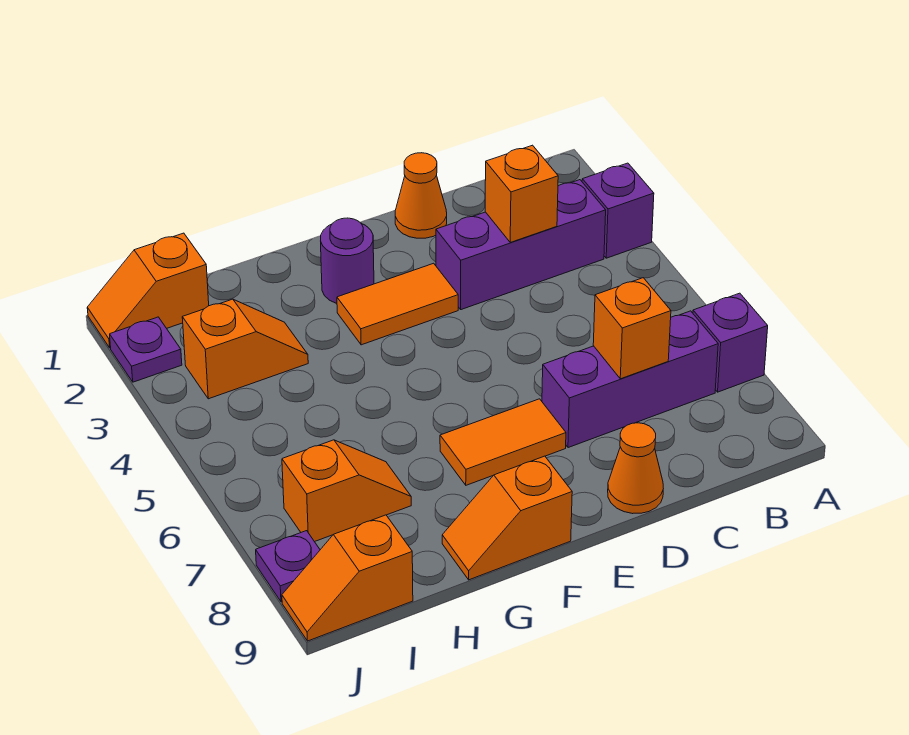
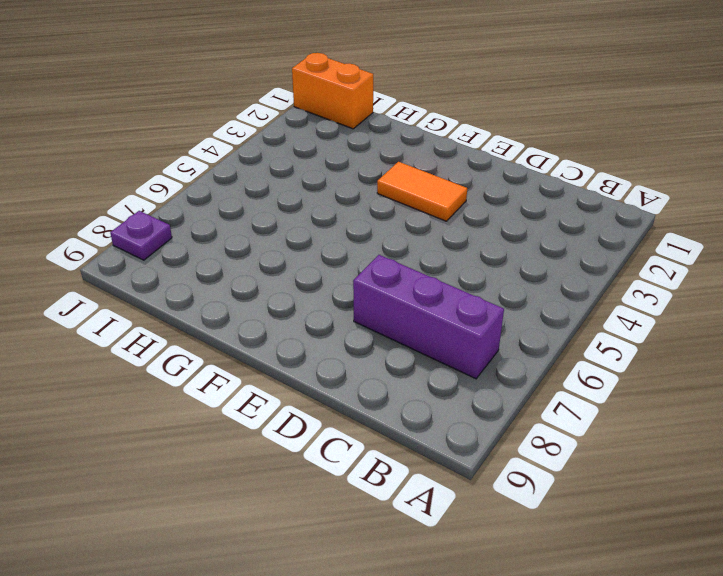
orange 1x2 brick [292,53,373,129] -> orange 1x2 slope [87,233,209,348]
none -> purple 1x1 brick [582,163,654,258]
none -> purple 1x1 brick [693,293,768,392]
none -> purple 1x3 brick [436,180,606,310]

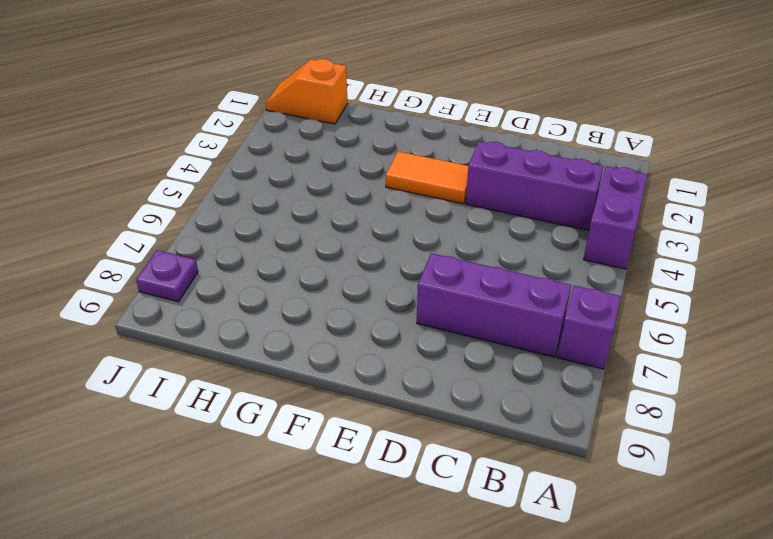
purple 1x2 brick [583,166,648,269] -> purple 1x1 brick [582,163,654,258]
none -> orange 1x1 cone [395,153,447,238]
none -> orange 1x1 cone [608,423,663,514]
none -> orange 1x2 tile [440,399,566,485]

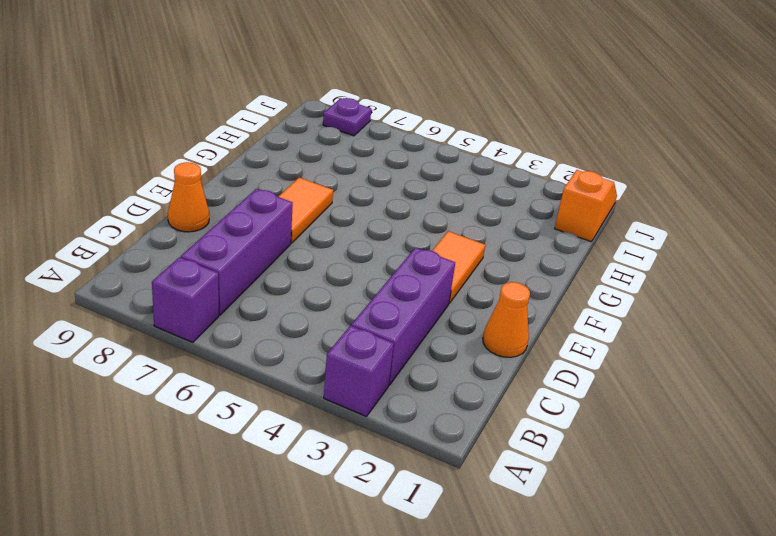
none -> purple 1x1 round brick [321,218,374,303]
none -> orange 1x2 slope [442,456,572,580]
none -> orange 1x2 slope [182,299,308,399]

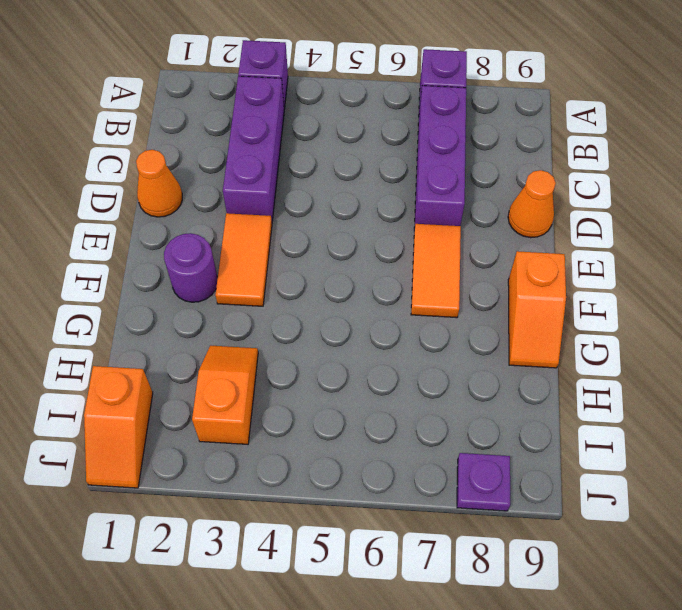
none -> orange 1x2 slope [282,440,411,542]
none -> orange 1x2 slope [282,515,413,641]
none -> purple 1x1 plate [110,317,182,382]

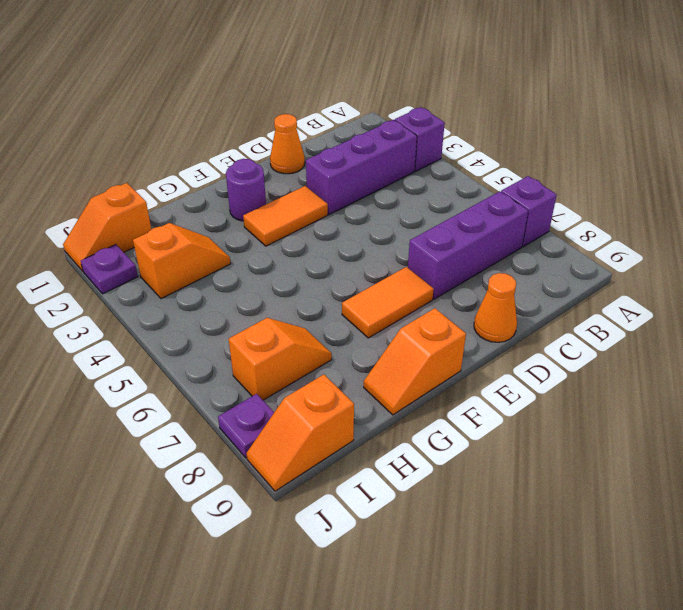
none -> orange 1x1 brick [485,145,558,242]
none -> orange 1x1 brick [593,278,671,379]

